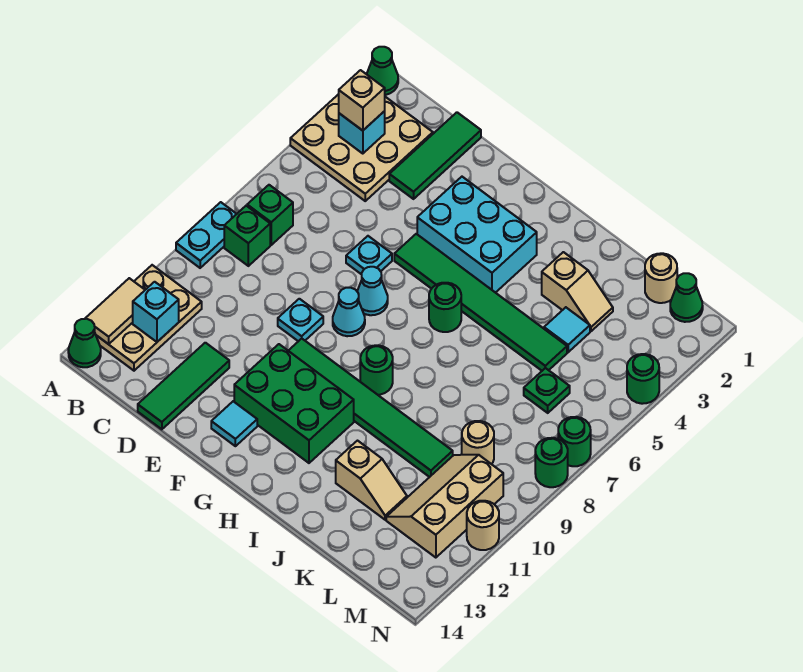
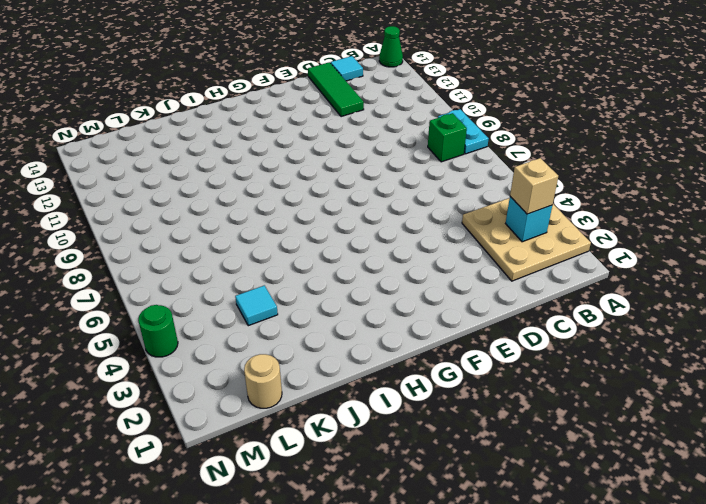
cyan 1x1 tile [331,56,363,81] -> cyan 1x1 tile moved to [211,401,257,446]
none -> green 1x1 cone [367,47,398,95]
none -> tan 2x3 plate [96,265,202,371]
none -> green 1x1 brick [247,185,293,245]
none -> green 1x3 tile [389,112,481,199]

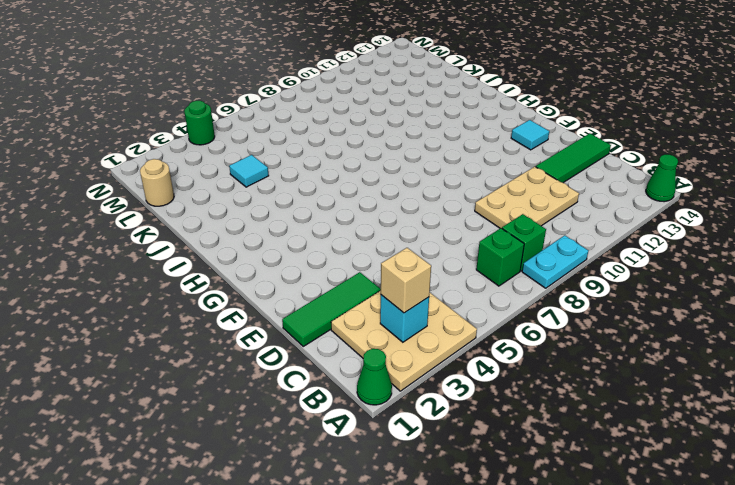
tan 2x3 plate [475,167,579,228] -> tan 2x3 plate moved to [96,265,202,371]
none -> cyan 1x1 plate [346,236,392,274]
none -> cyan 1x1 plate [278,299,323,341]
none -> cyan 2x3 brick [417,177,537,293]
none -> green 1x6 tile [394,234,567,371]

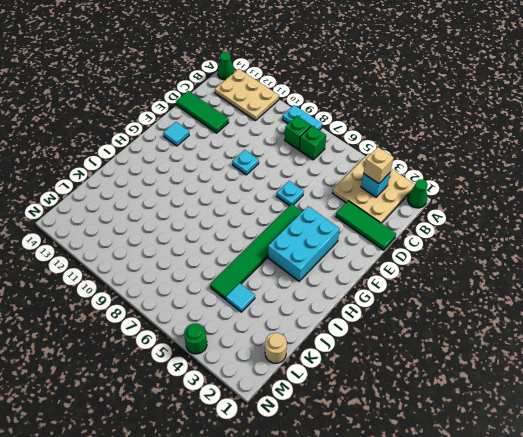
none -> cyan 1x1 cone [357,267,388,315]
none -> cyan 1x1 cone [333,288,365,336]
none -> green 1x6 tile [288,339,453,477]
none -> green 2x3 brick [234,344,354,463]

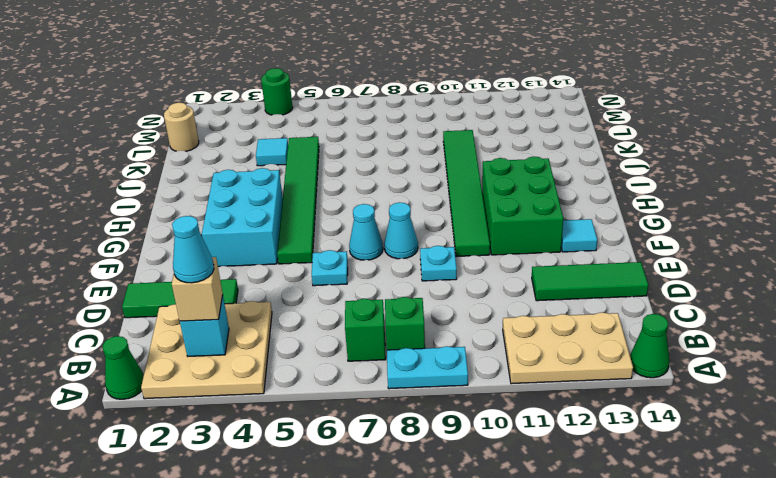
cyan 1x1 cone [172,216,214,283] -> none
none -> green 1x1 round brick [429,283,461,332]
none -> green 1x1 round brick [360,345,393,395]
none -> tan 1x2 slope [542,252,613,331]
none -> tan 1x2 slope [336,441,407,520]

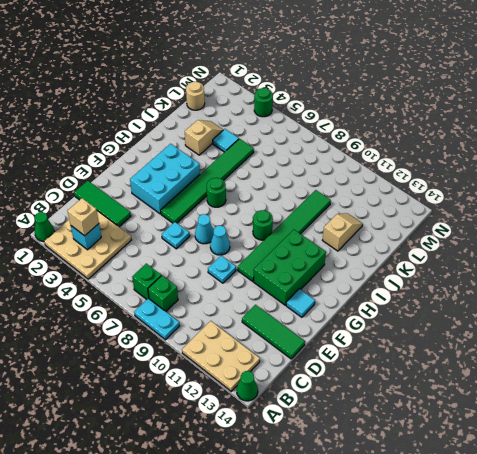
none -> green 1x1 plate [524,368,570,413]
none -> tan 1x1 round brick [462,421,494,464]
none -> tan 2x3 slope [386,455,503,558]
none -> green 1x1 cone [670,273,703,322]

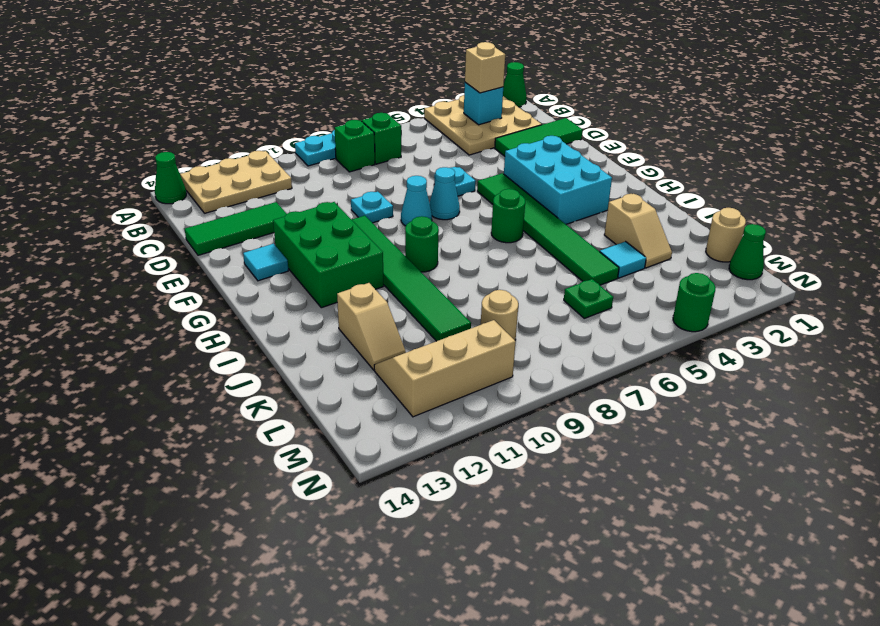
none -> green 1x1 round brick [558,417,591,466]
none -> green 1x1 round brick [535,438,568,487]
none -> tan 1x1 round brick [467,501,499,550]
none -> tan 1x2 tile [85,278,145,344]

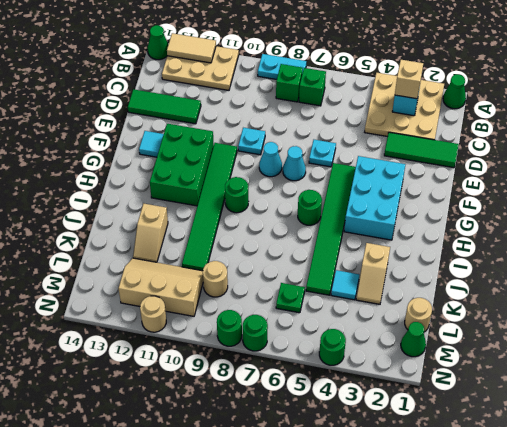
none -> cyan 1x1 brick [133,282,179,342]

